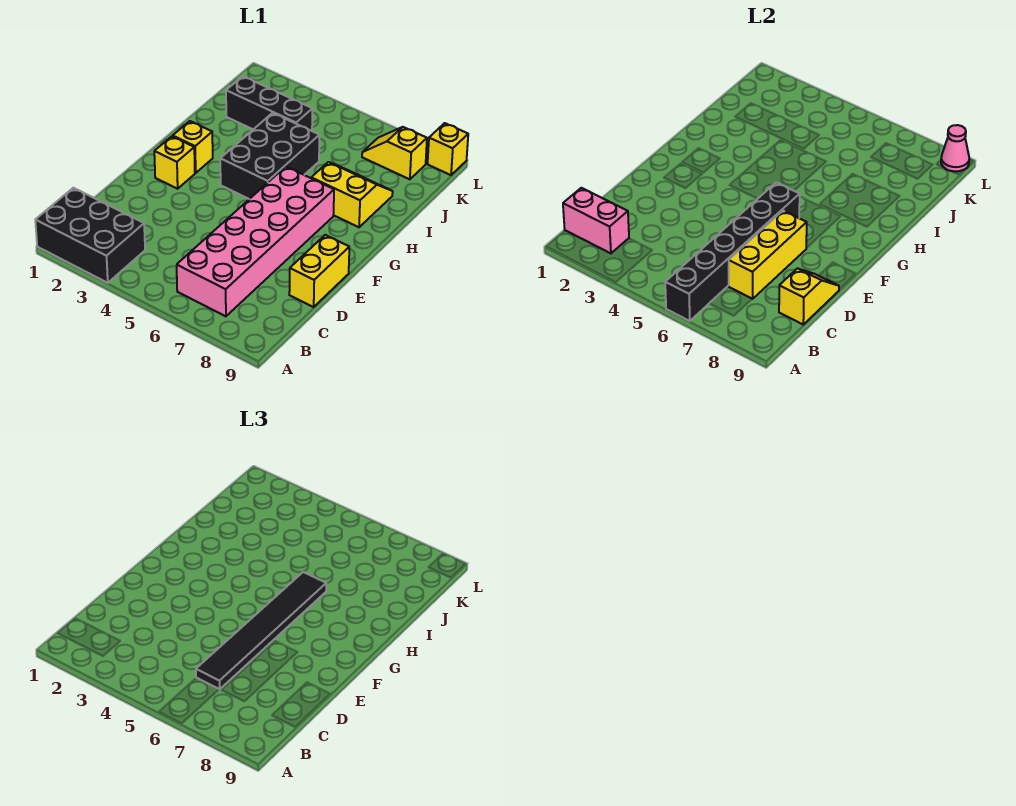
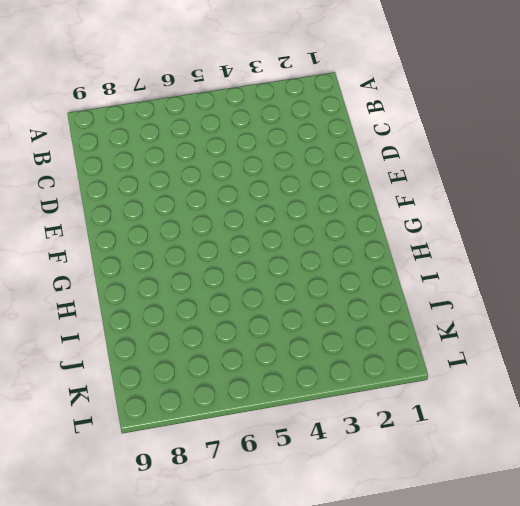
none -> black 2x3 brick [35,188,145,283]
none -> pink 2x6 brick [177,167,334,316]
none -> yellow 1x2 brick [289,235,349,307]

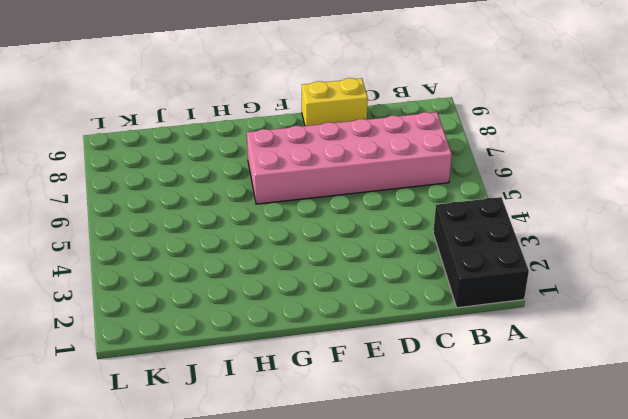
none -> yellow 1x1 brick [154,136,195,189]
none -> yellow 1x1 brick [173,121,213,173]
none -> black 2x3 brick [220,113,320,199]

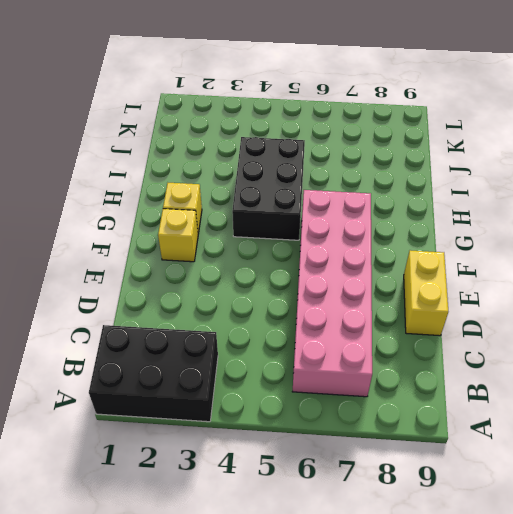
none -> yellow 2x2 slope [311,162,393,227]
none -> black 1x3 brick [226,76,312,131]
none -> yellow 1x2 slope [362,127,427,179]

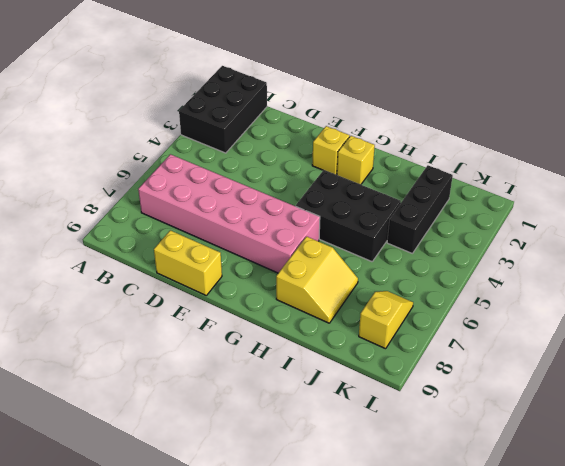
none -> yellow 1x1 brick [428,123,468,175]
none -> black 1x6 brick [665,183,800,321]
none -> pink 1x2 brick [563,188,629,253]

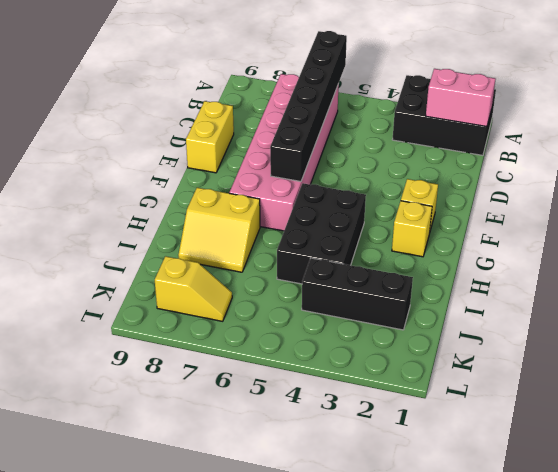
none -> yellow 1x1 brick [428,123,468,175]
none -> yellow 1x3 brick [729,211,807,299]
none -> yellow 1x2 slope [779,269,839,324]

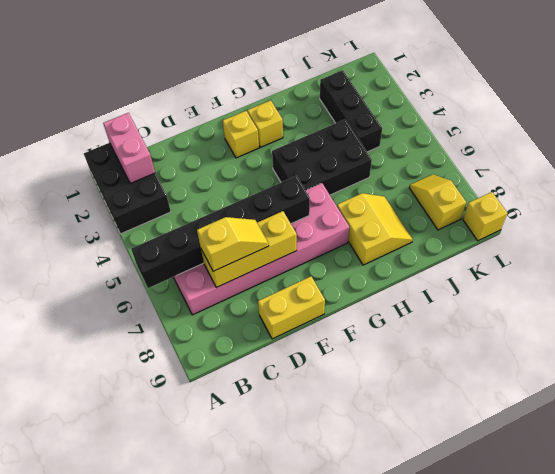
yellow 1x2 slope [197,217,269,271] -> yellow 1x2 slope moved to [779,269,839,324]
none -> pink 1x1 cone [941,125,969,171]
none -> black 1x6 tile [196,572,326,689]

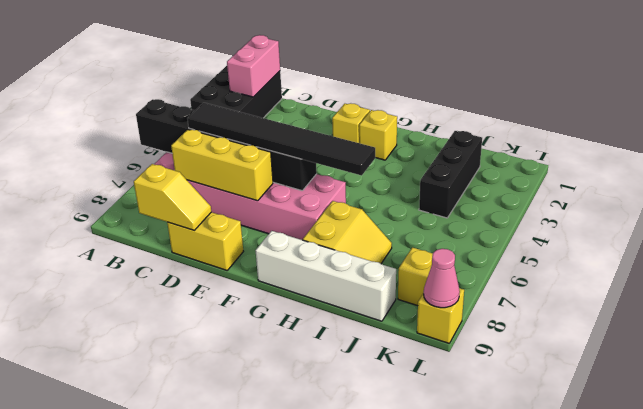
white 1x4 brick [255,231,396,321] -> none
none -> black 2x3 brick [220,113,320,199]

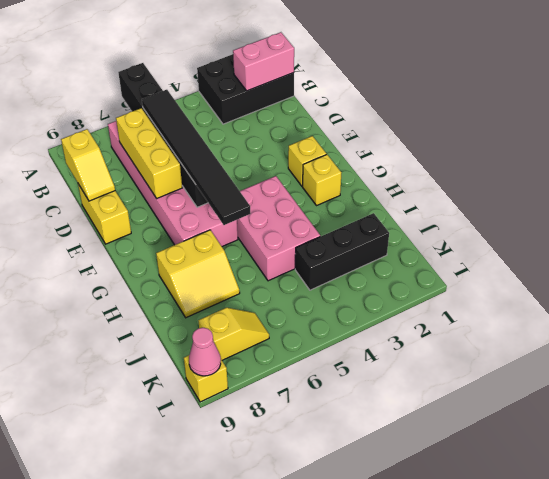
pink 2x3 brick [237,176,320,281] -> black 2x3 brick [220,113,320,199]

